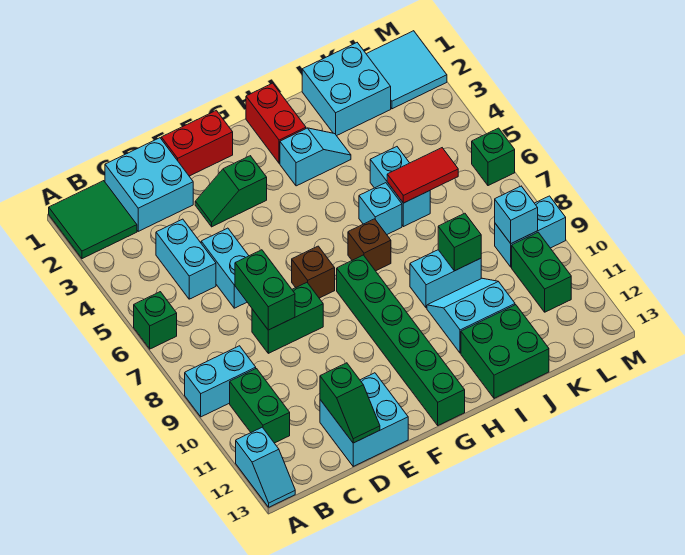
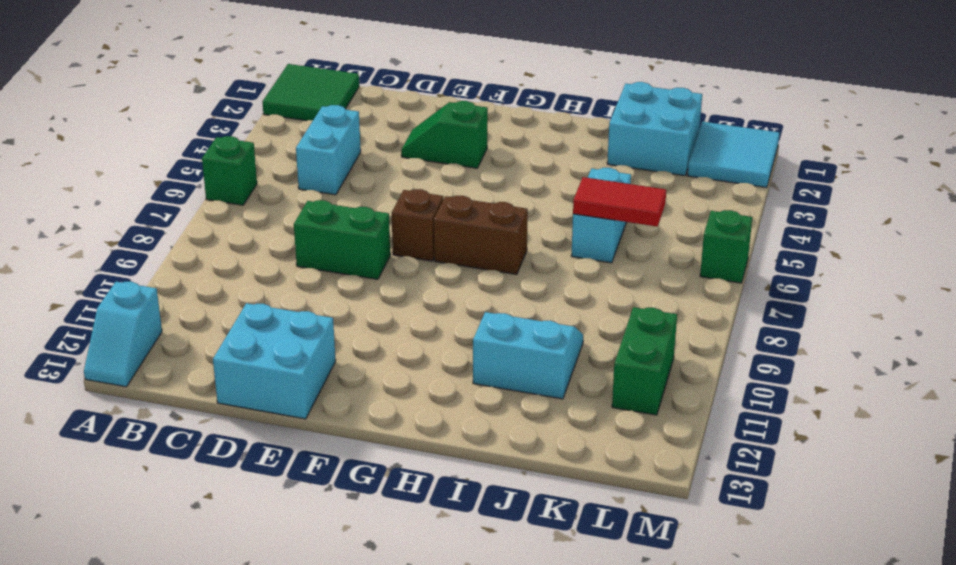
brown 1x2 brick [434,196,528,274] -> brown 1x1 brick [348,219,391,271]
none -> cyan 1x2 brick [185,346,256,417]
none -> green 1x2 brick [230,369,290,443]
none -> cyan 2x2 brick [105,138,193,231]
none -> cyan 1x2 brick [201,228,249,308]

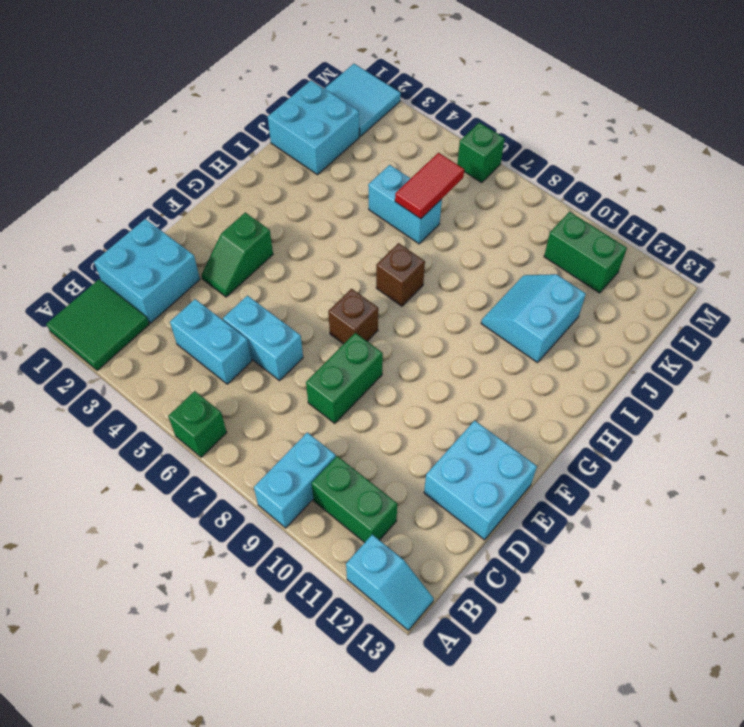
none -> red 1x2 brick [161,110,233,176]
none -> green 1x6 brick [337,255,465,425]
none -> red 1x2 brick [246,83,306,163]
none -> cyan 1x2 slope [280,128,351,186]

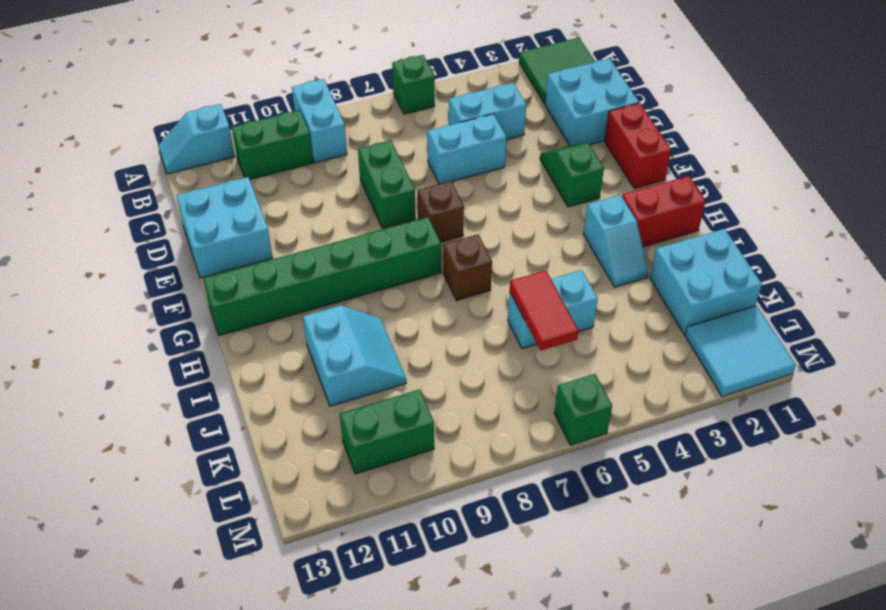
none -> cyan 1x1 brick [359,183,402,234]
none -> cyan 1x2 brick [410,250,481,308]
none -> green 2x2 brick [461,305,549,398]
none -> cyan 1x2 brick [495,196,566,267]

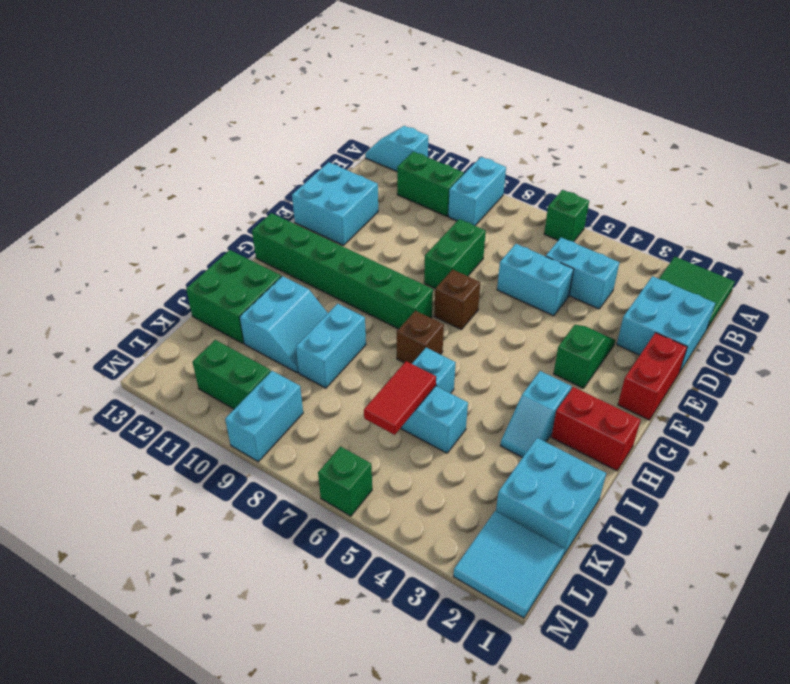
none -> green 1x2 brick [235,250,295,330]
none -> green 1x2 slope [320,363,380,443]
none -> green 1x1 brick [438,213,481,271]
none -> cyan 1x1 brick [495,186,538,243]

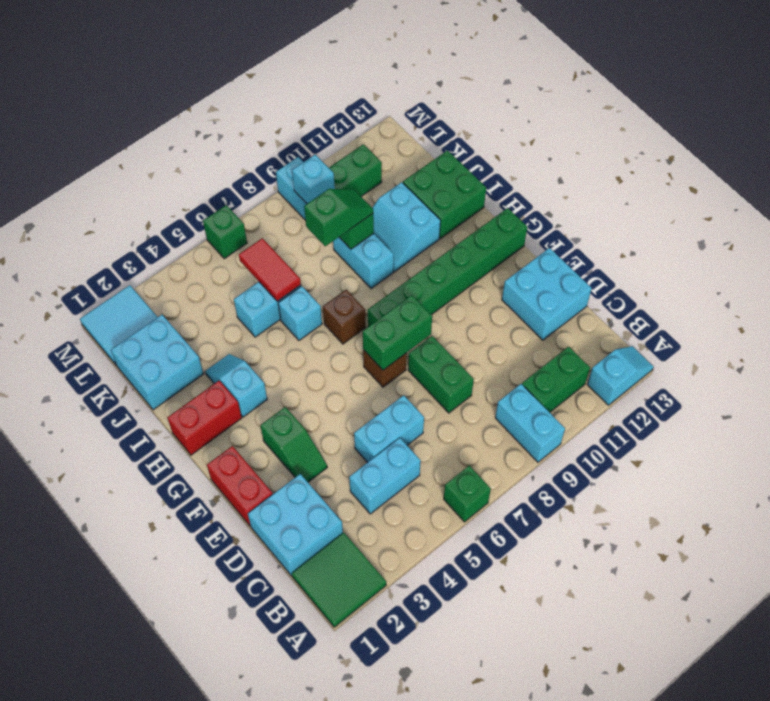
green 1x2 brick [363,295,432,370] -> green 1x2 brick moved to [235,250,295,330]
green 1x2 slope [304,189,373,246] -> green 1x2 slope moved to [320,363,380,443]

